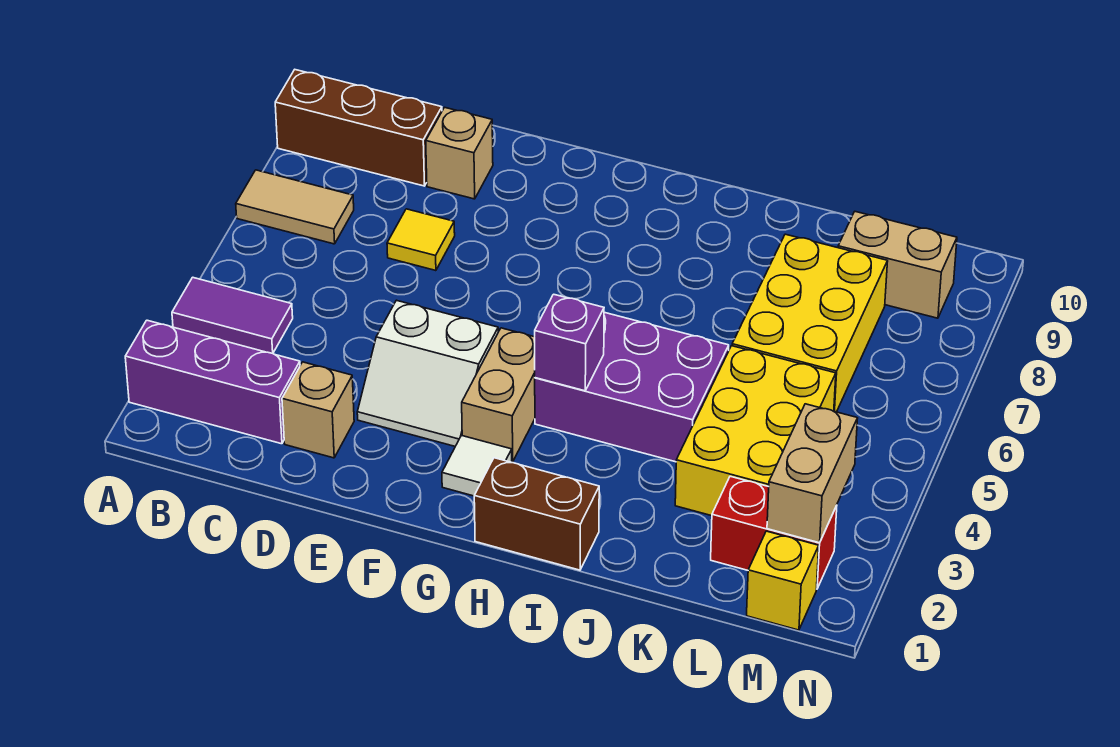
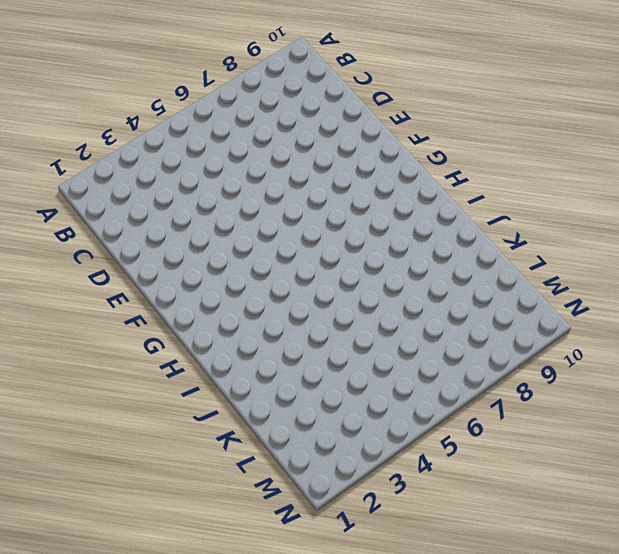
none -> purple 1x3 brick [125,320,300,444]
none -> purple 1x2 tile [172,277,293,353]
none -> tan 1x2 tile [236,170,354,244]

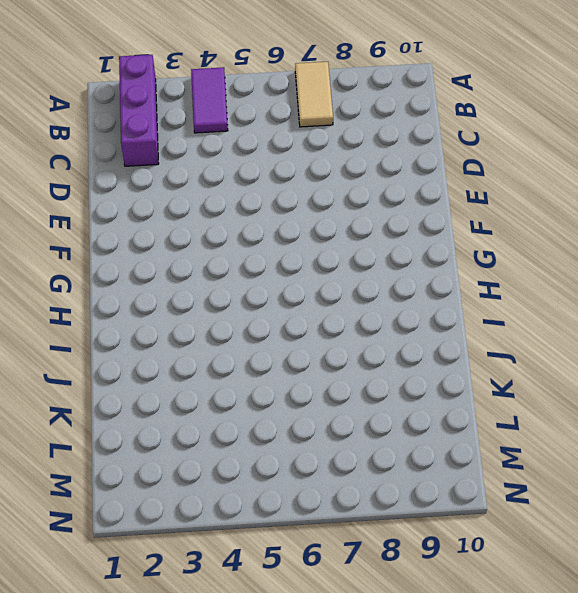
none -> brown 1x3 brick [275,70,442,186]
none -> tan 1x1 brick [282,362,354,458]
none -> yellow 1x1 tile [387,209,455,271]

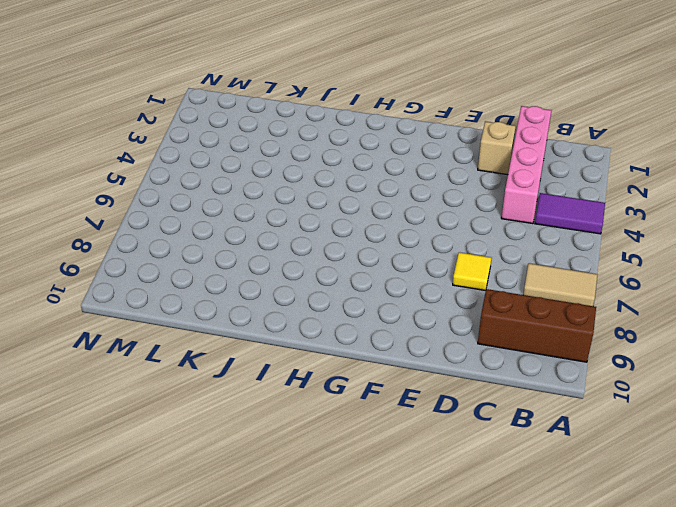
pink 1x4 brick [501,106,552,224] -> purple 1x3 brick [125,320,300,444]
none -> tan 1x1 brick [426,107,493,199]
none -> white 2x2 slope [357,300,498,446]
none -> white 1x1 tile [442,436,512,496]

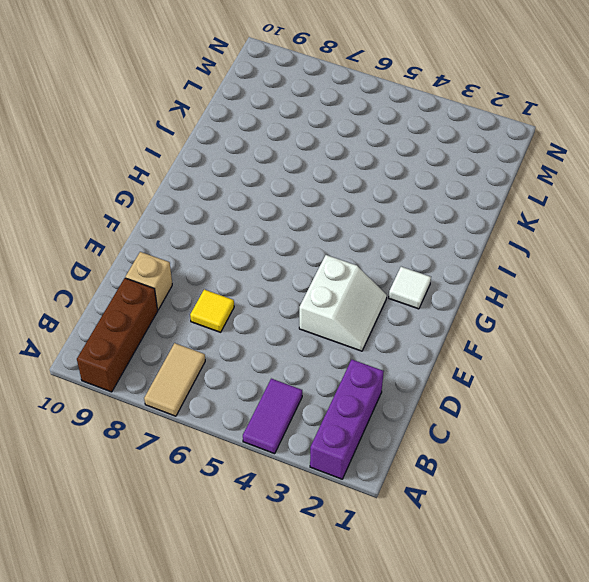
none -> tan 1x1 brick [282,362,354,458]
none -> tan 1x2 brick [462,328,535,462]
none -> brown 1x2 brick [474,458,599,570]

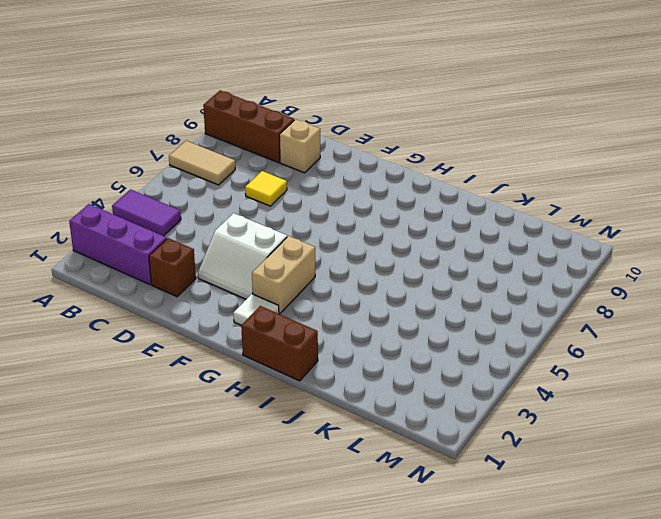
brown 1x1 brick [149,238,196,297] -> tan 1x1 brick [282,362,354,458]
none -> purple 2x3 brick [535,312,729,462]
none -> yellow 2x3 brick [675,346,836,516]
none -> yellow 2x3 brick [732,234,888,412]

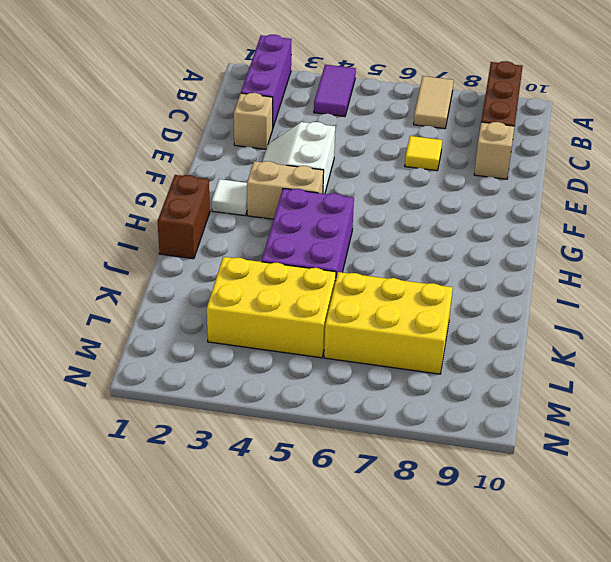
none -> red 1x2 brick [711,476,837,589]
none -> tan 1x2 brick [838,212,957,318]
none -> yellow 1x1 brick [747,531,819,630]

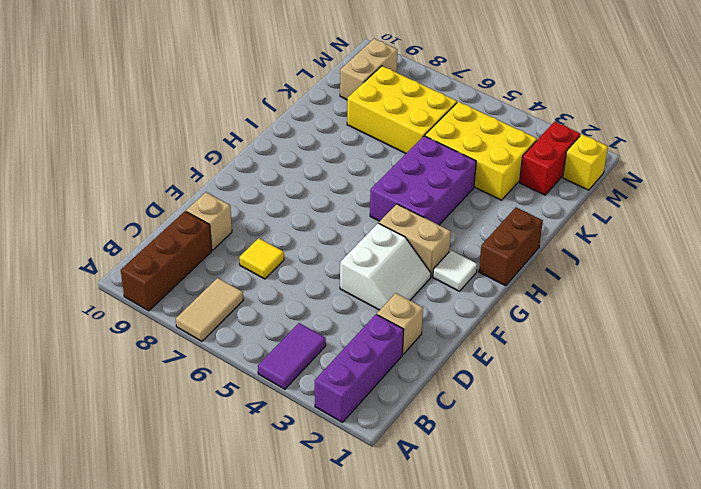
none -> purple 1x1 brick [535,294,604,391]
none -> tan 1x2 brick [767,404,858,543]

